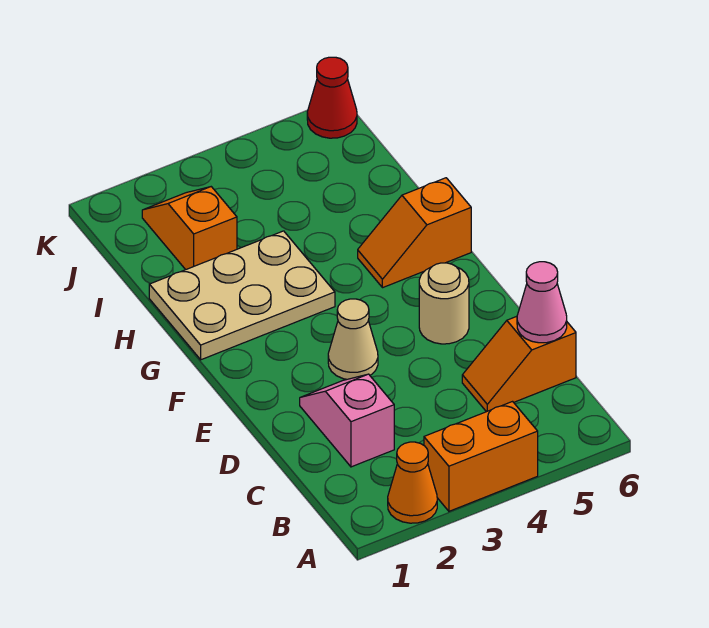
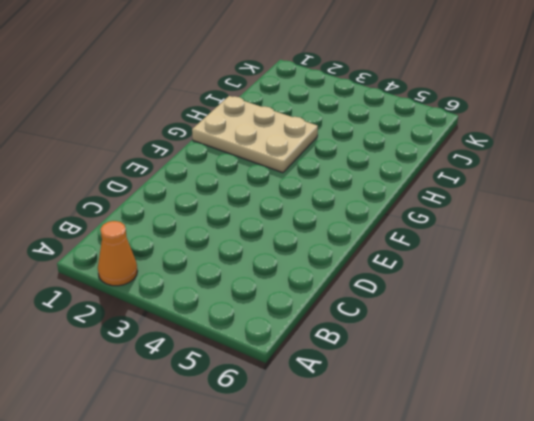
none -> orange 1x2 brick [424,402,538,511]
none -> pink 1x2 slope [300,374,394,467]

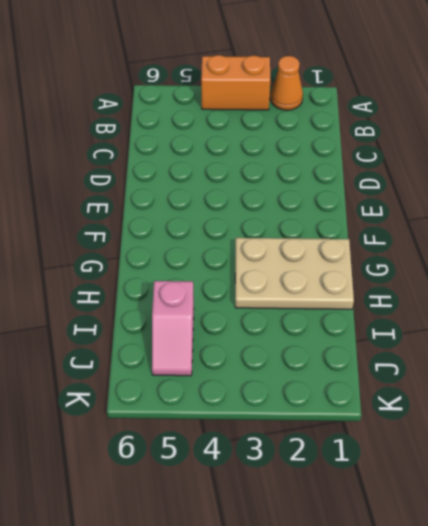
pink 1x2 slope [152,281,194,376] -> pink 1x2 slope moved to [300,374,394,467]
none -> orange 1x2 slope [462,316,576,412]
none -> tan 1x1 cone [328,299,378,379]

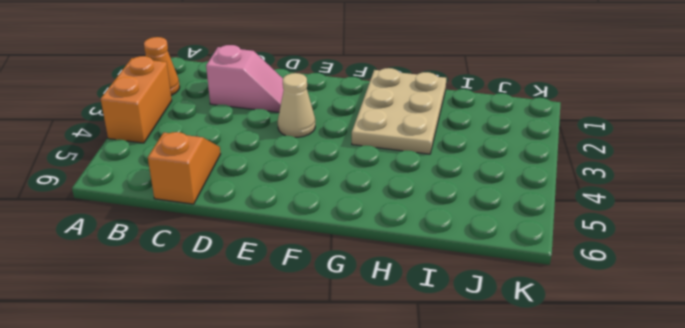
none -> tan 1x1 round brick [419,263,469,344]
none -> orange 1x2 slope [358,178,471,288]

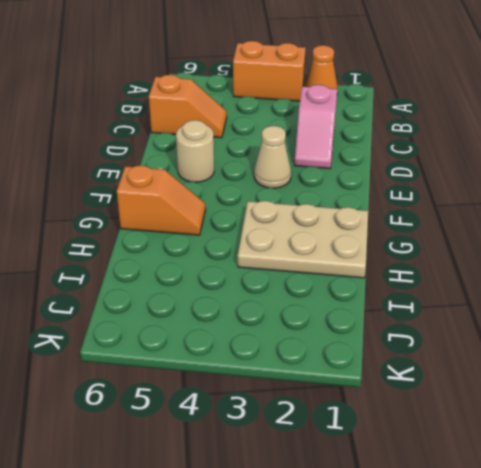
none -> orange 1x2 slope [142,187,237,270]
none -> red 1x1 cone [307,57,357,138]

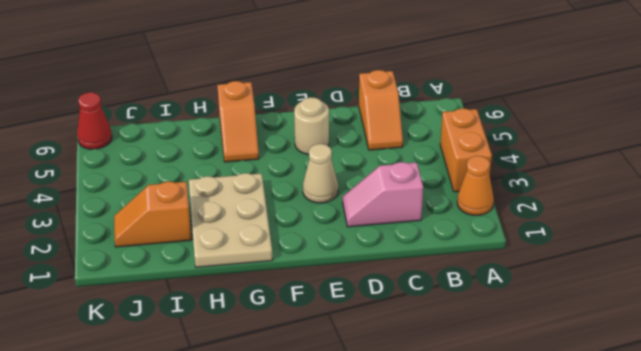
none -> pink 1x1 cone [517,262,567,343]

